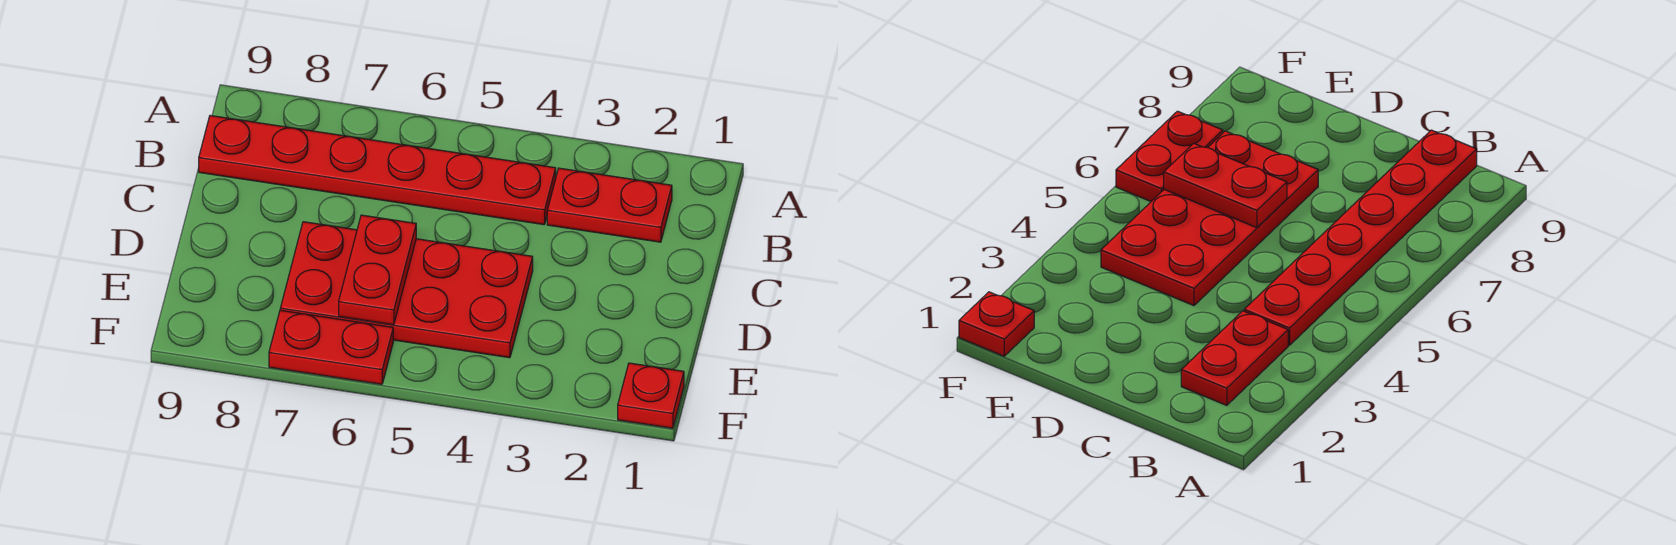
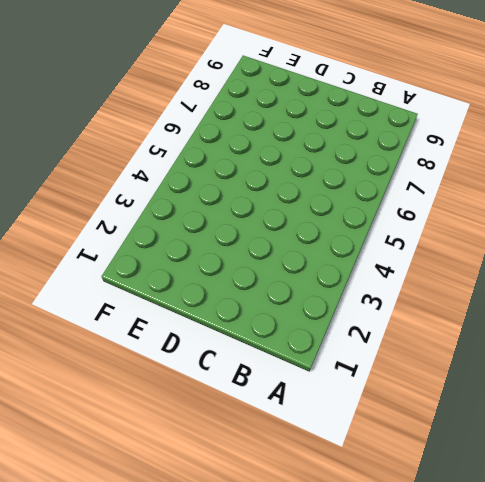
none -> red 1x2 plate [547,168,672,242]
none -> red 1x6 plate [199,116,556,225]

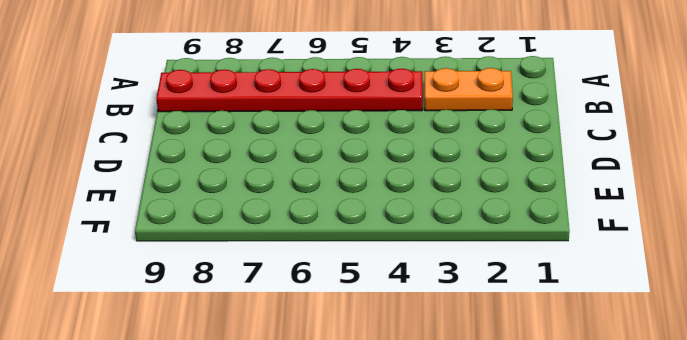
orange 1x2 plate [425,68,513,111] -> red 1x2 plate [547,168,672,242]
none -> red 2x4 plate [280,222,533,358]
none -> red 1x1 plate [618,363,684,428]

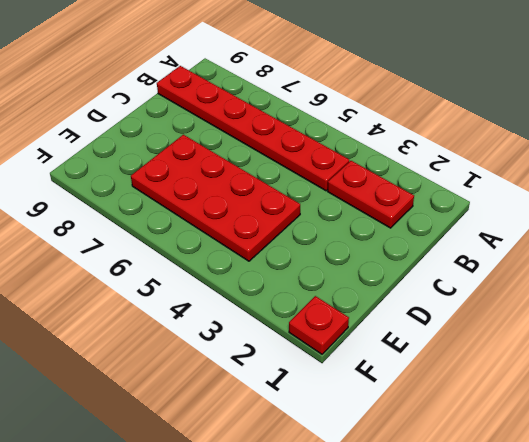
none -> red 1x2 plate [269,310,393,384]
none -> red 1x2 plate [339,215,416,325]

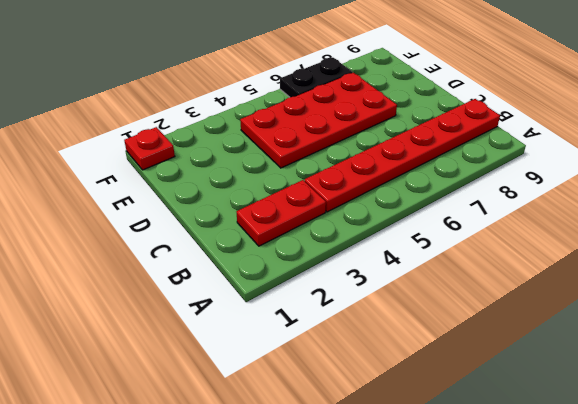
black 1x2 plate [280,58,353,97] -> red 1x2 plate [269,310,393,384]
none -> red 1x2 plate [339,215,416,325]

